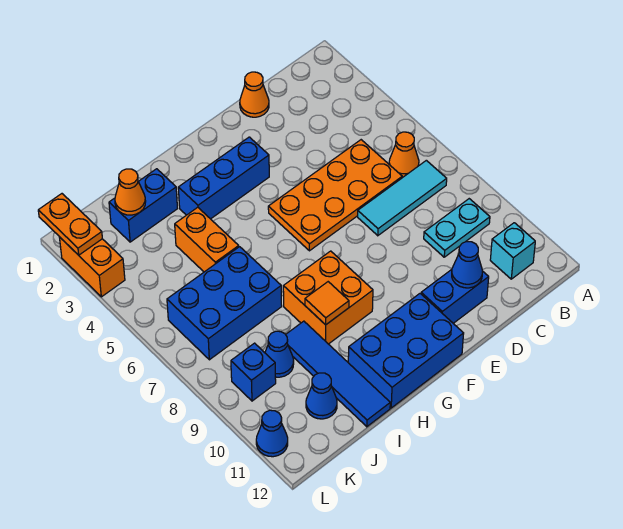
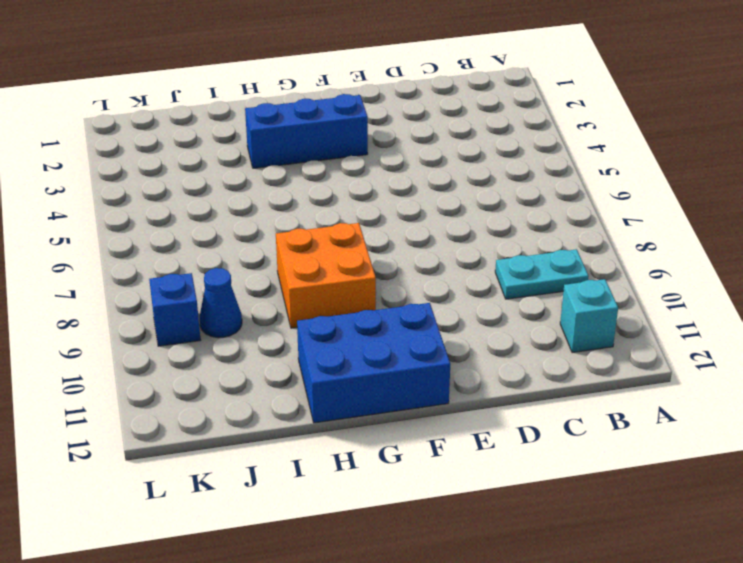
none -> orange 1x1 cone [389,132,419,177]
none -> cyan 1x3 tile [358,160,447,236]
none -> orange 2x4 plate [268,140,402,251]

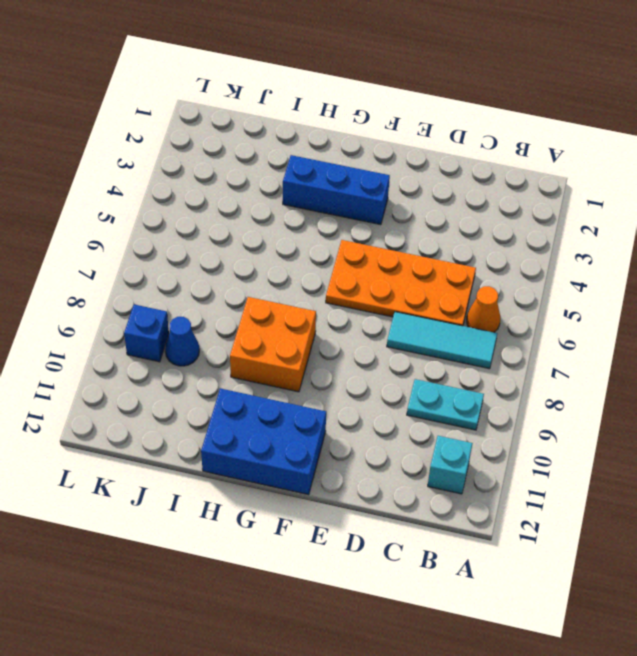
none -> orange 1x1 cone [240,72,269,117]
none -> blue 1x2 brick [421,269,489,323]
none -> blue 1x2 brick [109,169,177,242]

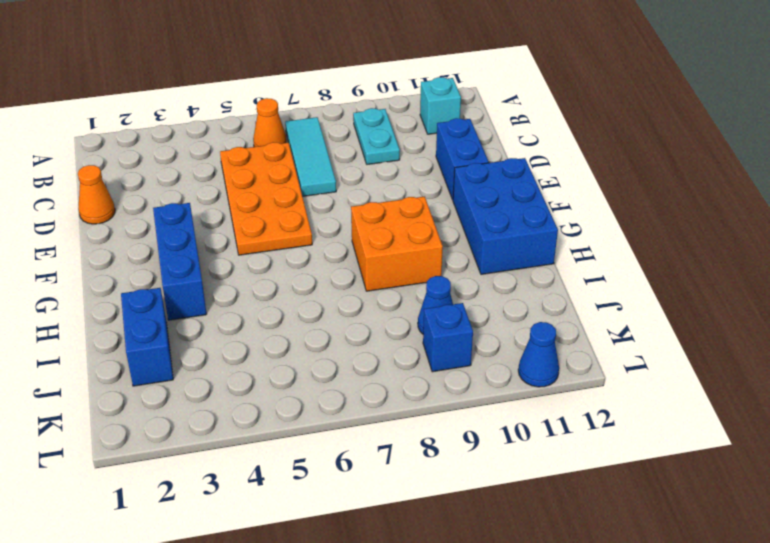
none -> orange 1x2 brick [175,207,239,272]
none -> blue 2x3 brick [167,247,282,360]
none -> blue 1x4 tile [286,321,390,427]

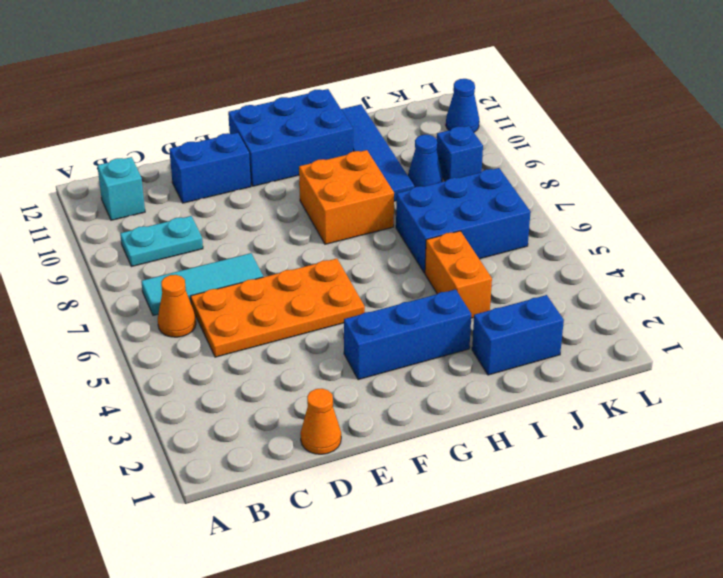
none -> blue 1x1 cone [306,373,337,419]
none -> orange 1x2 brick [59,237,125,297]
none -> blue 1x1 cone [452,241,482,288]

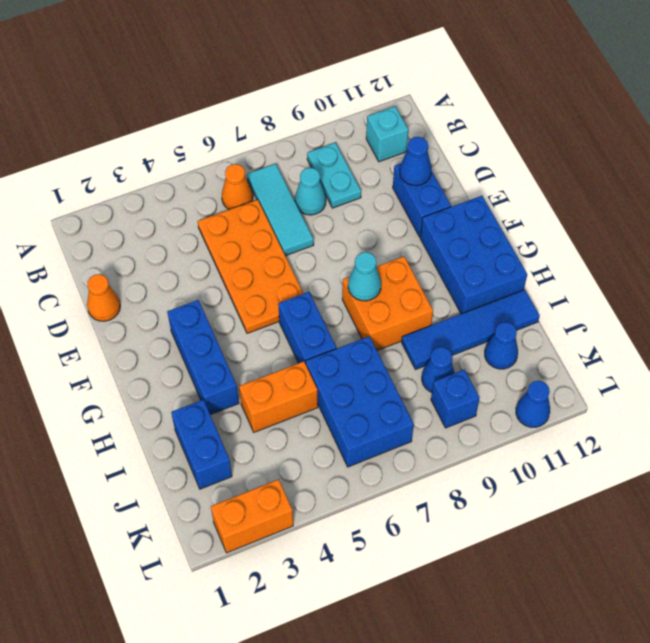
cyan 1x1 cone [295,168,326,215] -> none
blue 1x2 brick [278,292,336,364] -> none
cyan 1x1 cone [348,252,381,301] -> none
none -> orange 1x1 tile [305,282,349,325]
none -> orange 1x1 cone [115,169,146,215]
none -> orange 1x2 plate [38,194,102,255]

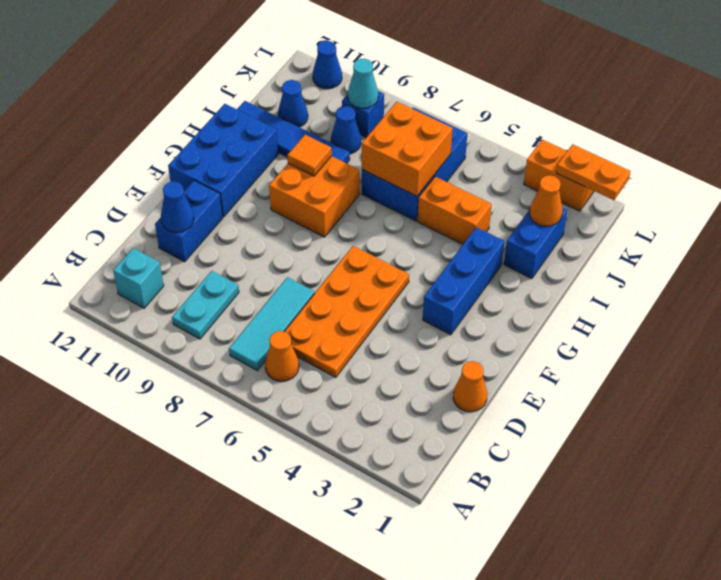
orange 2x2 brick [362,102,453,196] -> none
cyan 1x1 cone [348,59,378,108] -> none

